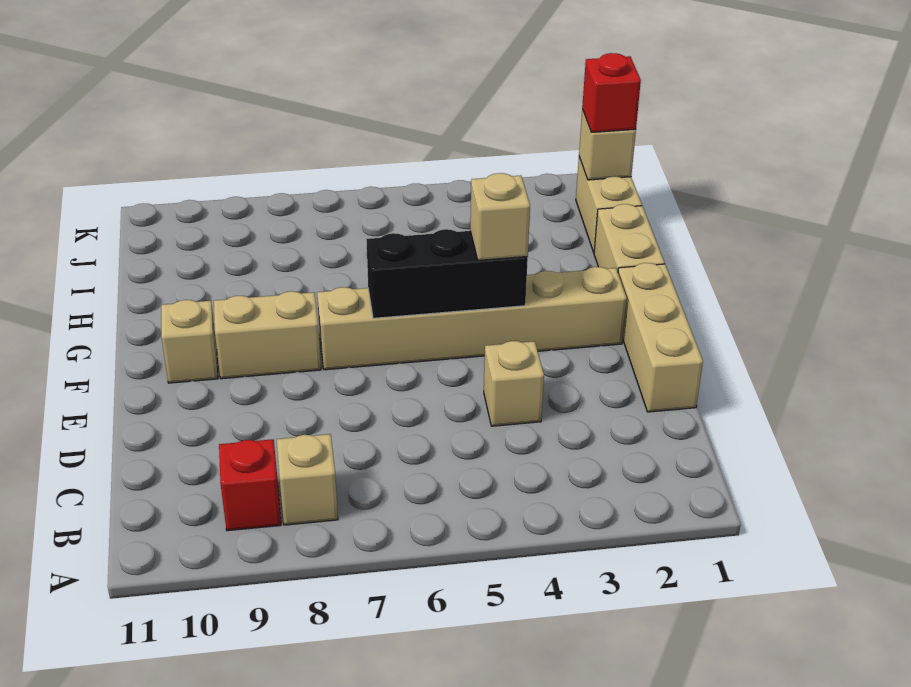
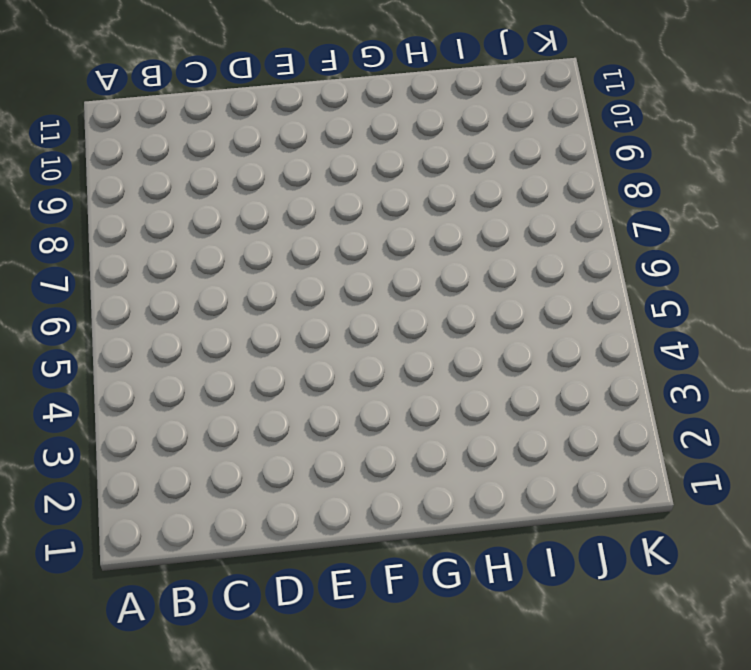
none -> tan 1x1 brick [277,434,338,525]
none -> red 1x1 brick [219,439,281,531]
none -> tan 1x3 brick [618,263,703,412]

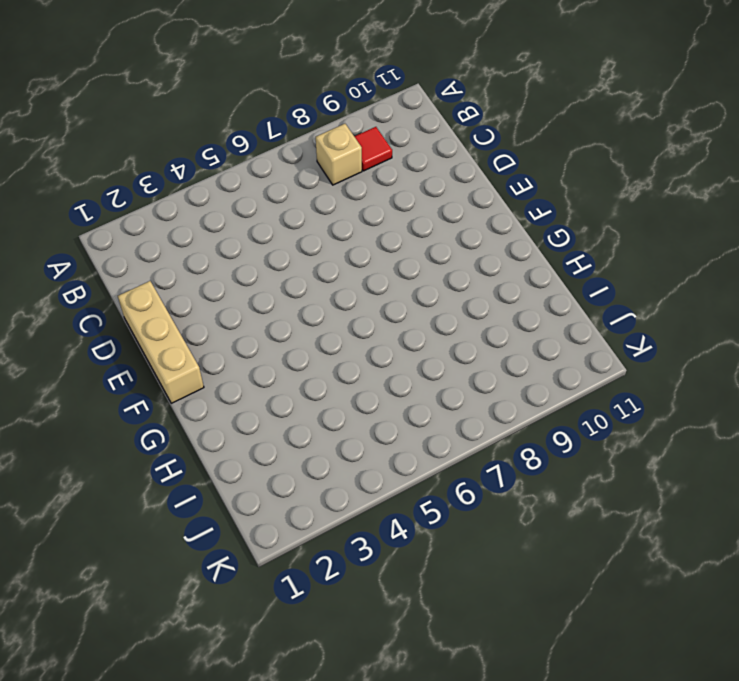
red 1x1 tile [354,127,392,171] -> red 1x1 brick [219,439,281,531]
none -> tan 1x1 brick [484,341,544,426]
none -> tan 1x6 brick [317,267,627,370]
none -> tan 1x2 brick [214,291,321,379]

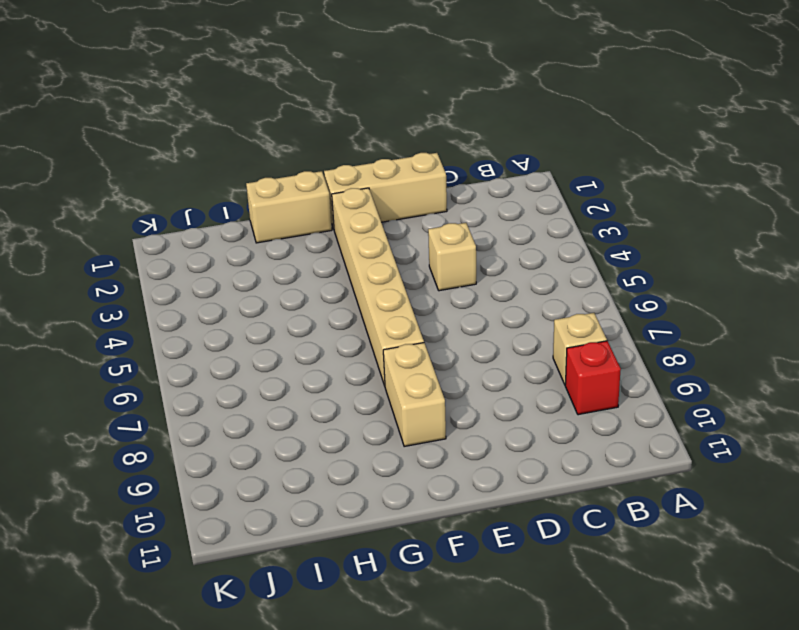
none -> tan 1x1 brick [161,300,218,383]
none -> tan 1x2 brick [576,157,642,252]
none -> black 1x3 brick [366,229,528,318]

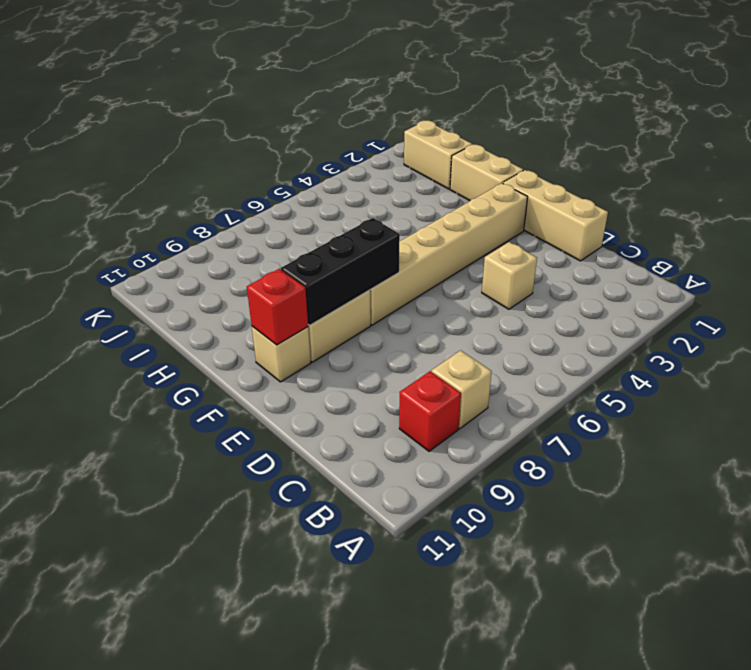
black 1x3 brick [281,218,400,325] -> black 1x3 brick moved to [366,229,528,318]
red 1x1 brick [247,269,308,345] -> red 1x1 brick moved to [582,53,641,132]
none -> tan 1x1 brick [579,110,636,180]
none -> tan 1x1 brick [470,173,530,260]

